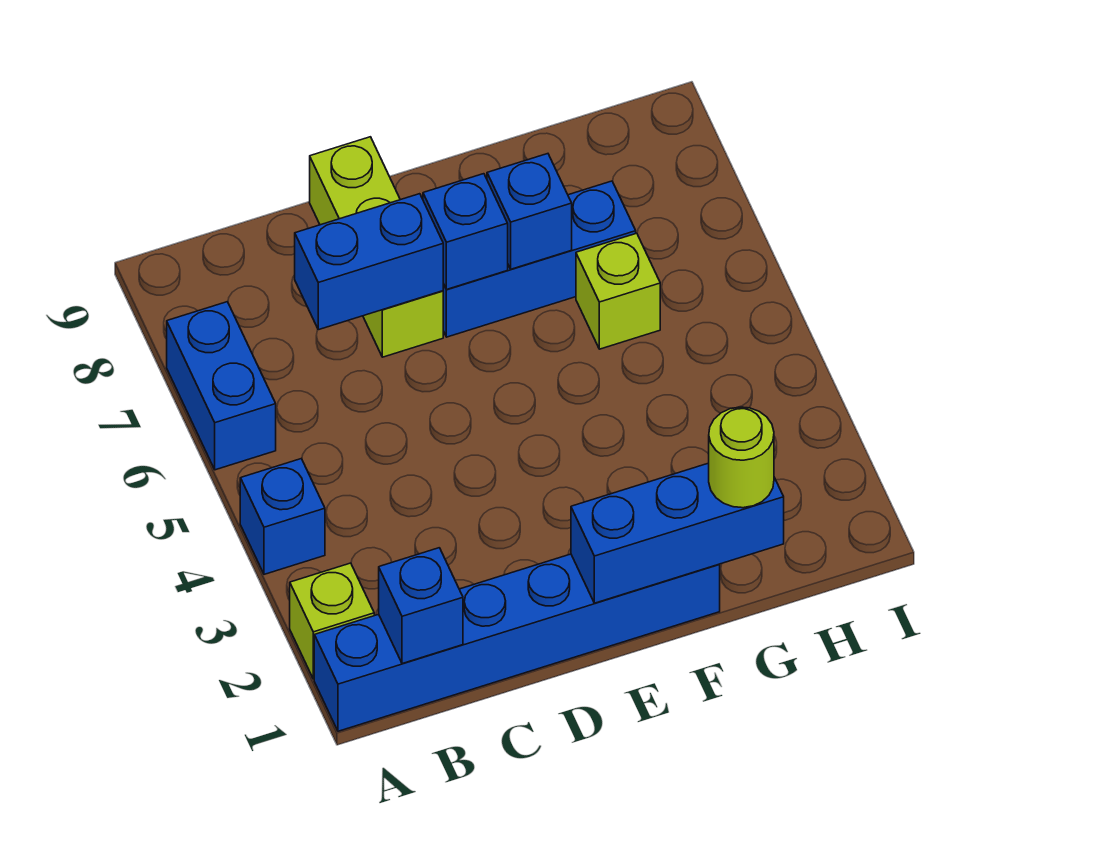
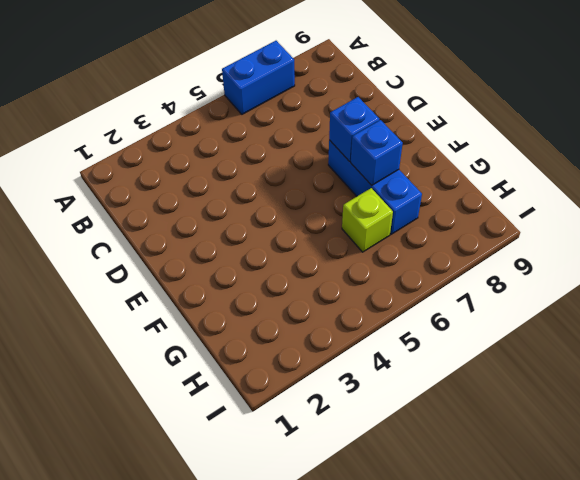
none -> blue 1x6 brick [314,554,720,731]
none -> lime 1x1 brick [290,563,374,679]
none -> blue 1x1 brick [240,459,325,574]

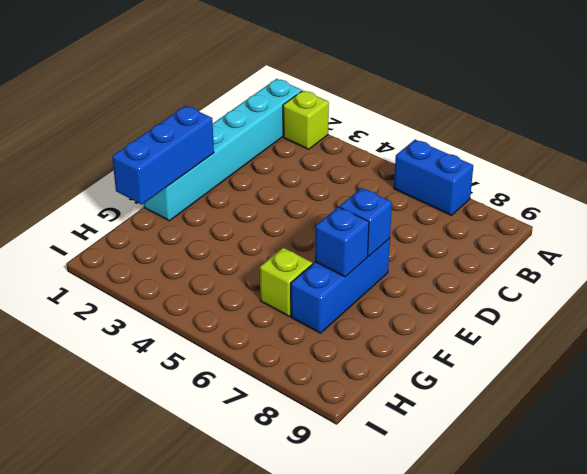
cyan 1x6 brick [144,79,302,221] -> blue 1x6 brick [314,554,720,731]
none -> blue 1x1 brick [240,459,325,574]
none -> lime 1x3 brick [310,137,443,357]
none -> blue 1x1 brick [379,548,463,664]

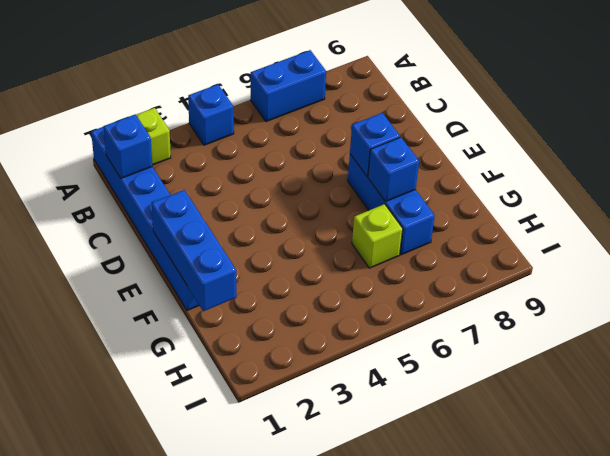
none -> lime 1x3 brick [310,137,443,357]
none -> blue 1x2 brick [295,194,443,330]
none -> lime 1x1 round brick [709,407,774,508]

